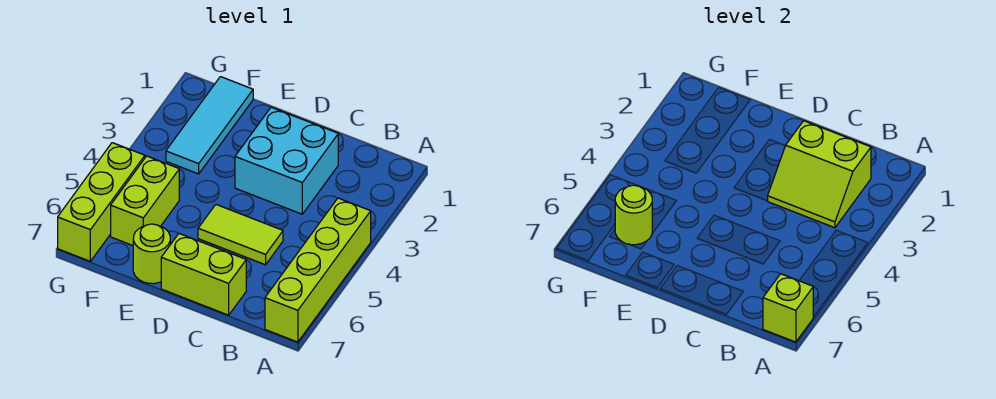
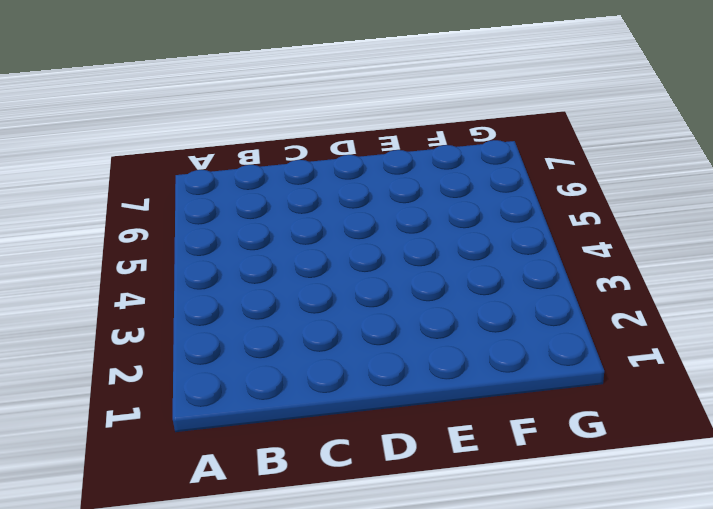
none -> lime 1x4 brick [265,198,371,342]
none -> cyan 2x2 brick [235,107,338,214]

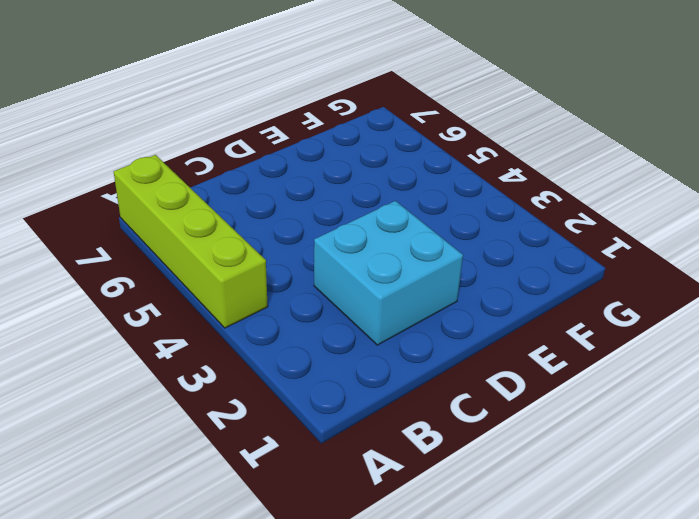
none -> lime 1x2 tile [198,205,283,265]
none -> lime 1x2 brick [161,234,246,315]

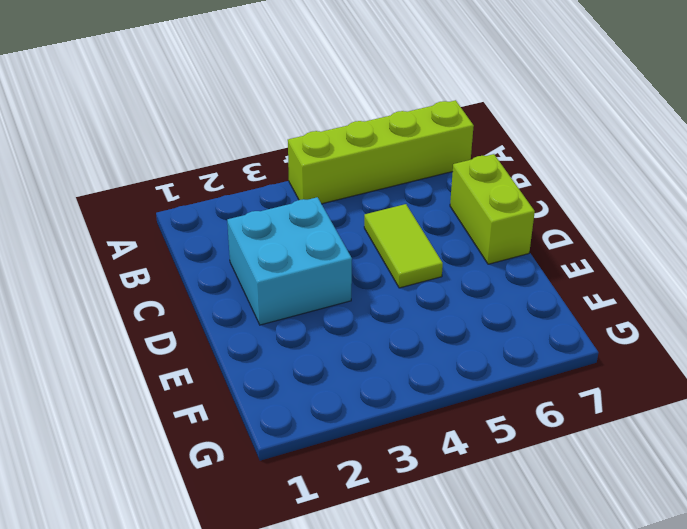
none -> lime 1x1 round brick [133,224,170,284]
none -> cyan 1x3 tile [166,77,253,174]

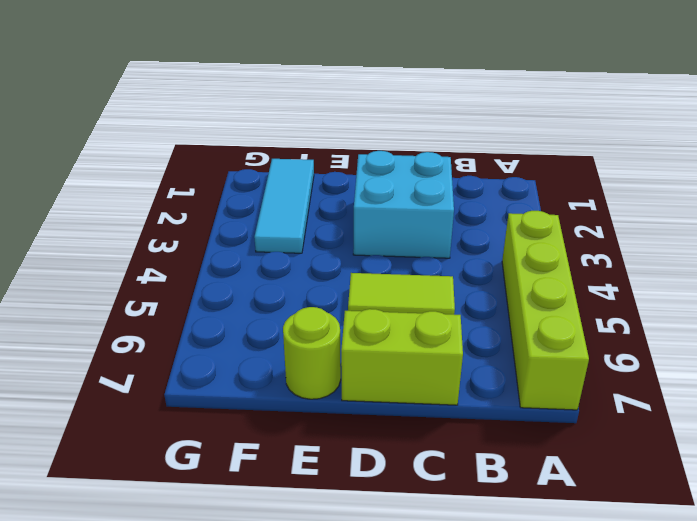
none -> lime 1x2 brick [111,156,179,246]
none -> lime 1x3 brick [58,143,145,261]

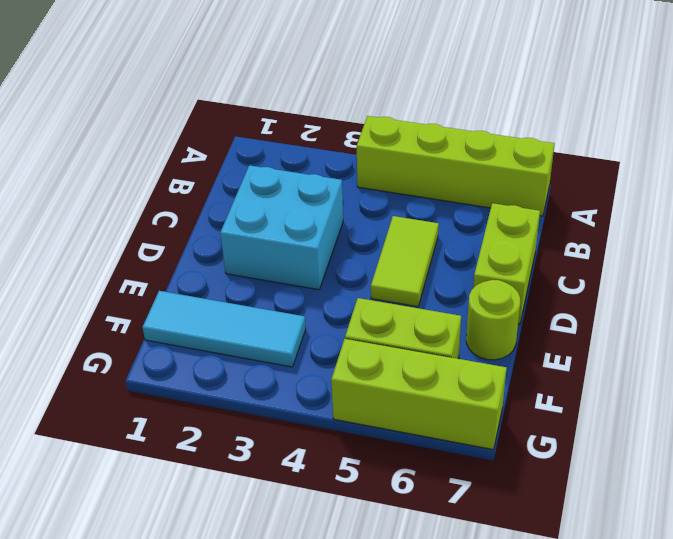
none -> lime 1x1 brick [763,274,813,342]
none -> lime 2x2 slope [768,121,871,228]

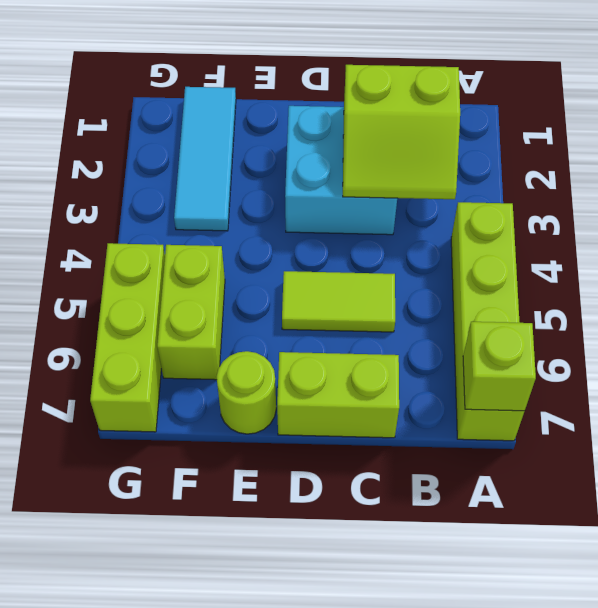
none -> lime 1x1 round brick [615,185,652,245]

